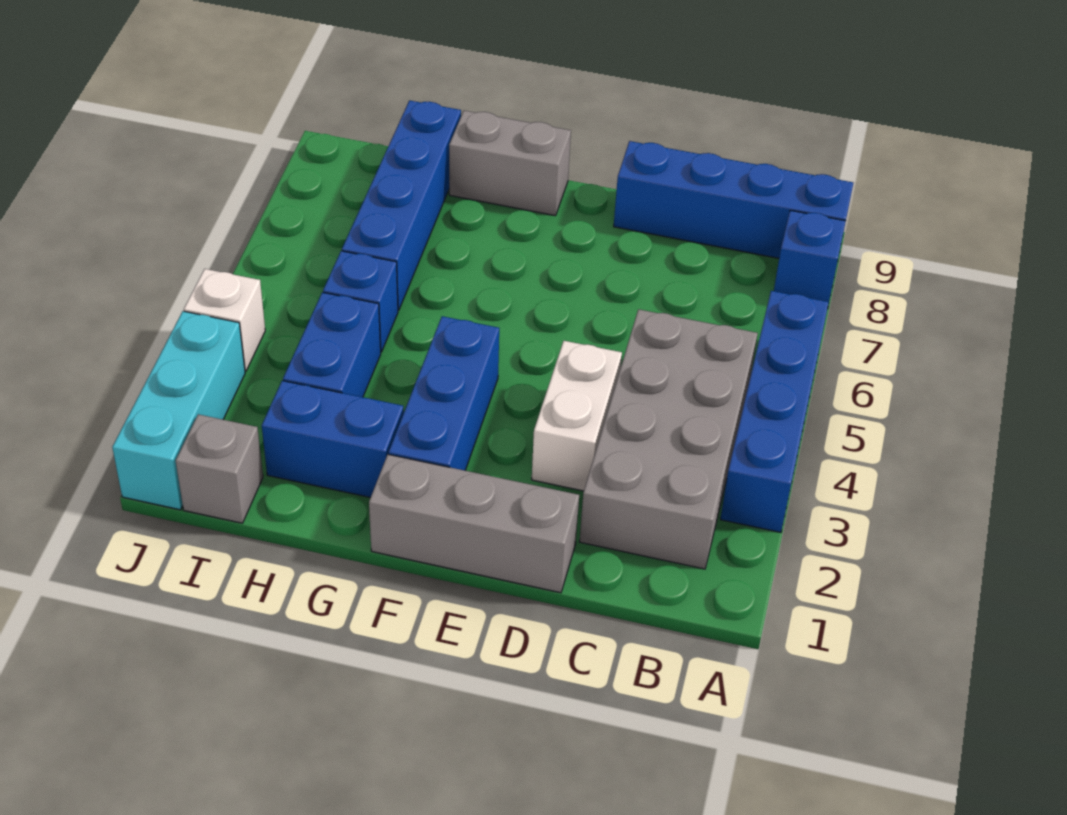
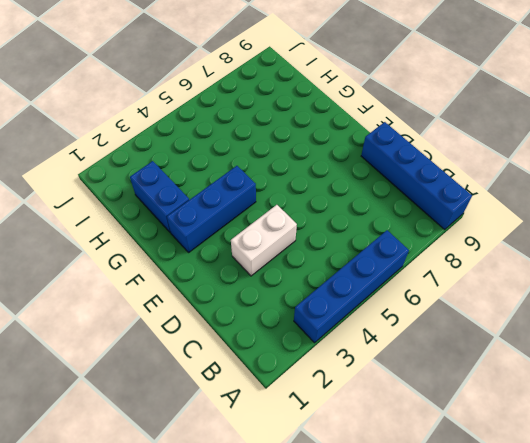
none -> blue 1x1 brick [774,210,846,302]
none -> grey 2x4 brick [579,309,758,569]
none -> grey 1x3 brick [369,454,579,593]

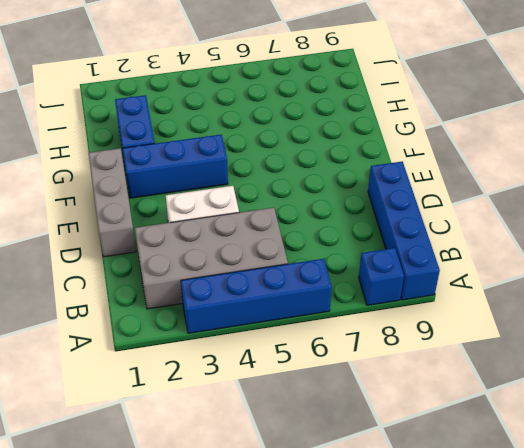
none -> grey 1x2 brick [449,111,571,216]
none -> blue 1x2 brick [283,292,381,397]
none -> blue 1x1 brick [323,251,398,352]

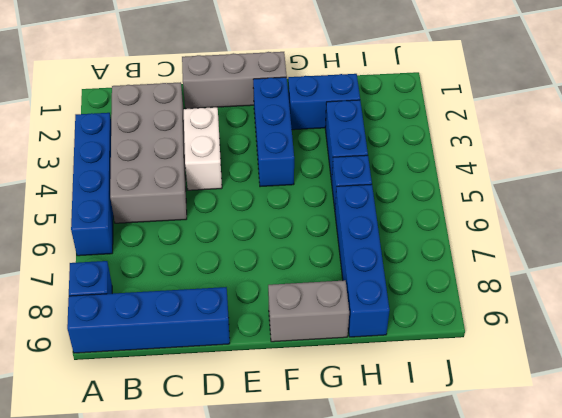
none -> grey 1x1 brick [176,414,263,523]
none -> cyan 1x3 brick [112,311,245,510]
none -> white 1x1 brick [184,269,265,371]

